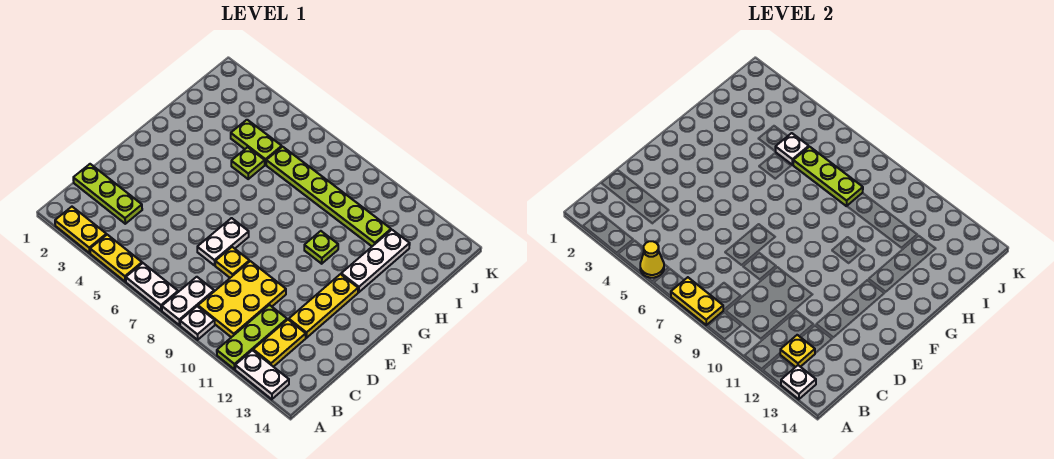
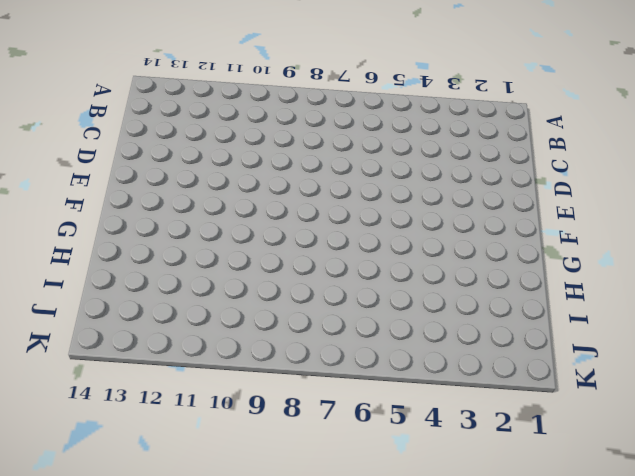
none -> yellow 1x2 plate [55,207,106,253]
none -> yellow 1x2 plate [90,235,142,282]
none -> white 1x2 plate [126,263,178,310]

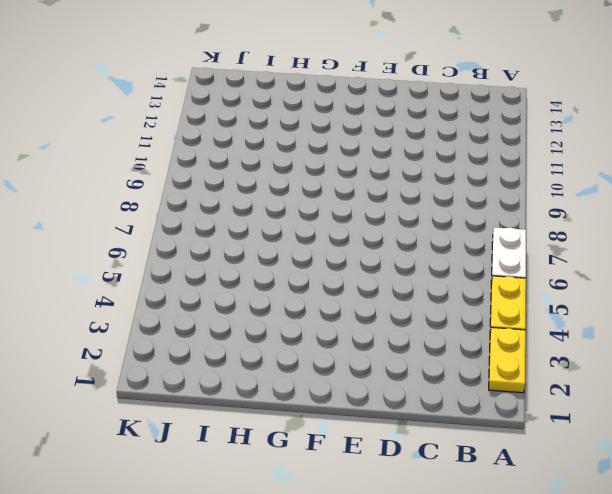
none -> white 1x2 plate [162,277,214,325]
none -> white 1x1 plate [180,306,215,340]
none -> lime 1x3 plate [217,305,287,369]

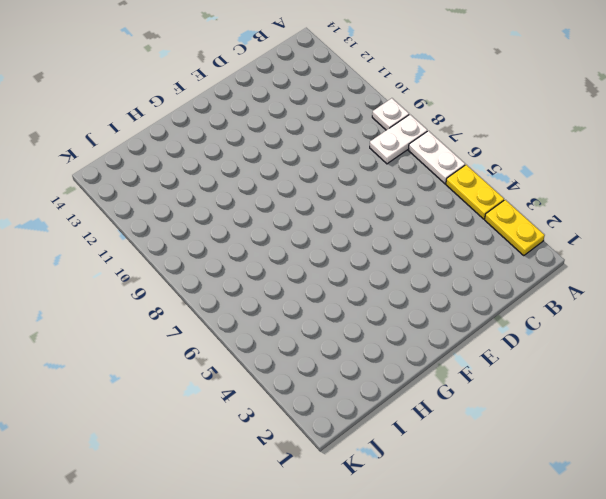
none -> lime 1x3 plate [217,305,287,369]
none -> white 1x2 plate [235,350,289,399]
none -> yellow 2x3 plate [198,261,286,337]

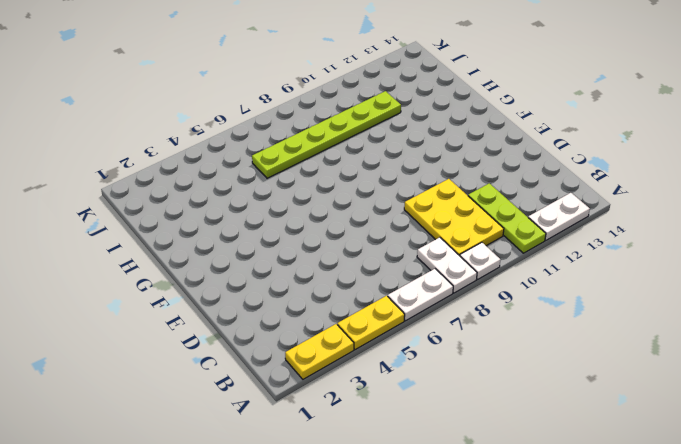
none -> yellow 1x2 plate [253,320,306,367]
none -> lime 1x3 plate [73,164,142,224]
none -> white 1x2 plate [197,218,249,265]

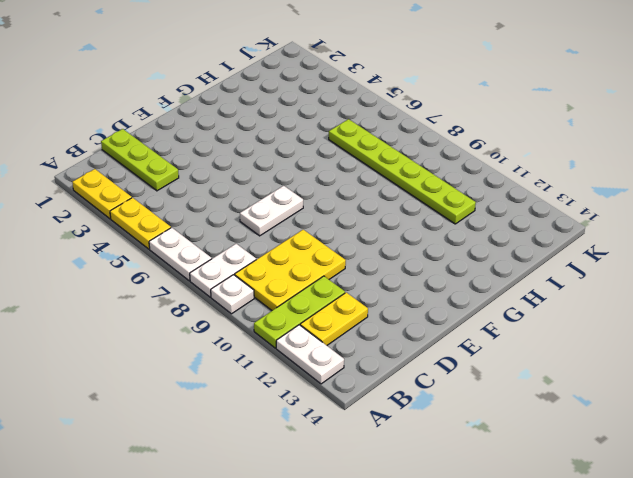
none -> yellow 1x1 plate [215,247,249,278]
none -> yellow 1x3 plate [289,274,358,338]
none -> lime 1x1 plate [304,231,338,264]

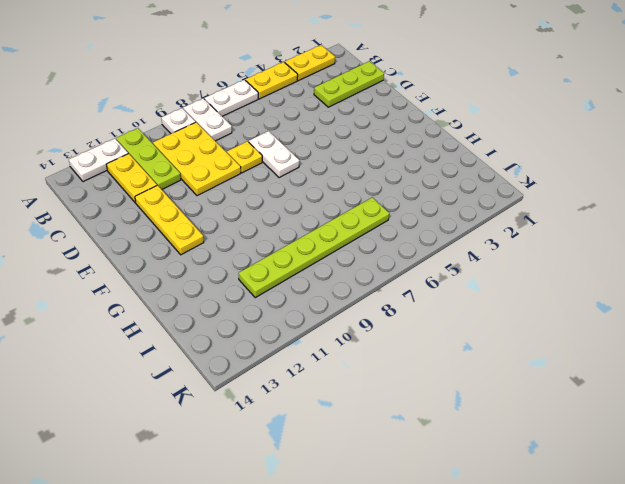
none -> lime 1x1 plate [304,231,338,264]
none -> white 1x3 plate [341,230,410,292]
none -> lime 1x1 plate [231,147,265,179]

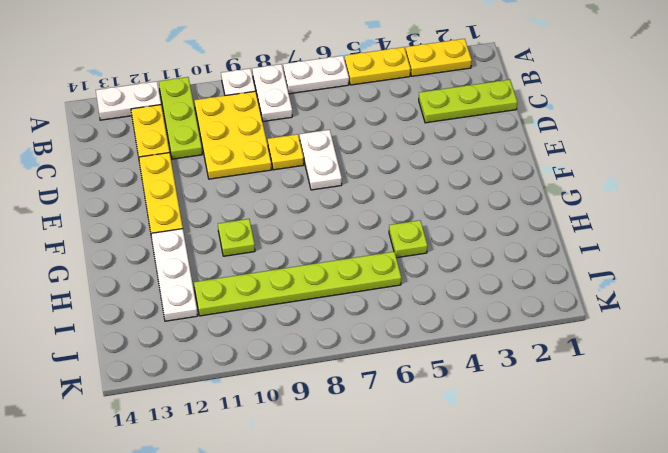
none -> lime 1x2 plate [231,120,282,165]
none -> yellow 1x1 cone [640,241,664,278]
none -> yellow 1x2 plate [671,277,723,325]

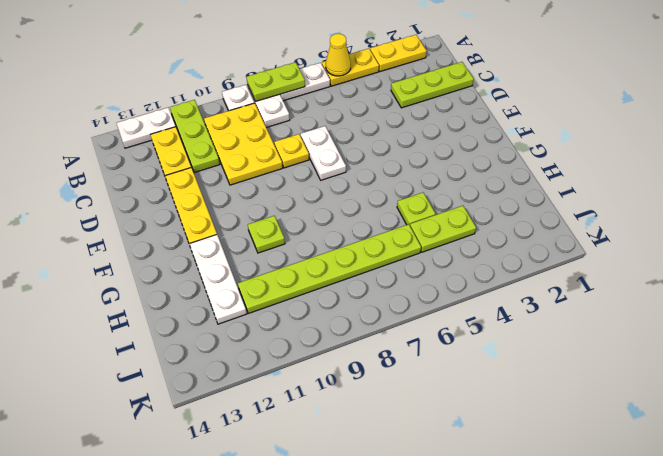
lime 1x2 plate [247,62,305,101] -> yellow 1x2 plate [671,277,723,325]
none -> white 1x1 plate [781,365,816,399]
none -> yellow 1x1 plate [780,335,815,367]
none -> white 1x1 plate [775,133,809,165]

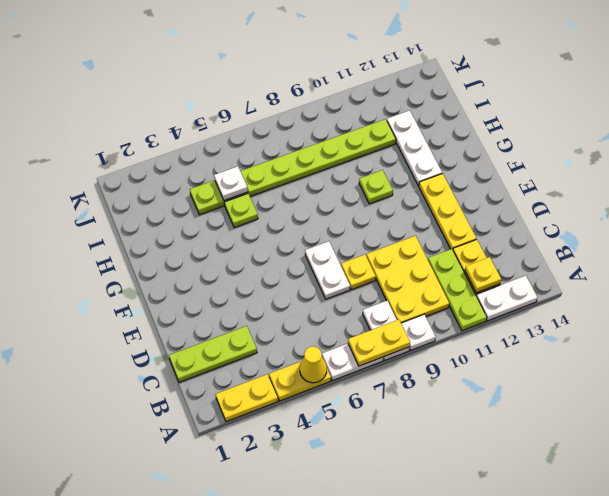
none -> white 1x1 plate [781,365,816,399]
none -> lime 1x3 plate [793,147,863,206]

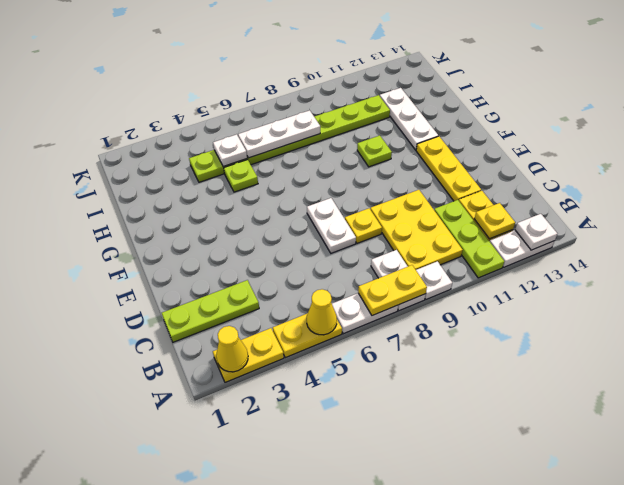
yellow 1x1 cone [216,326,248,372] -> none
white 1x3 plate [238,110,320,158] -> lime 1x3 plate [793,147,863,206]

